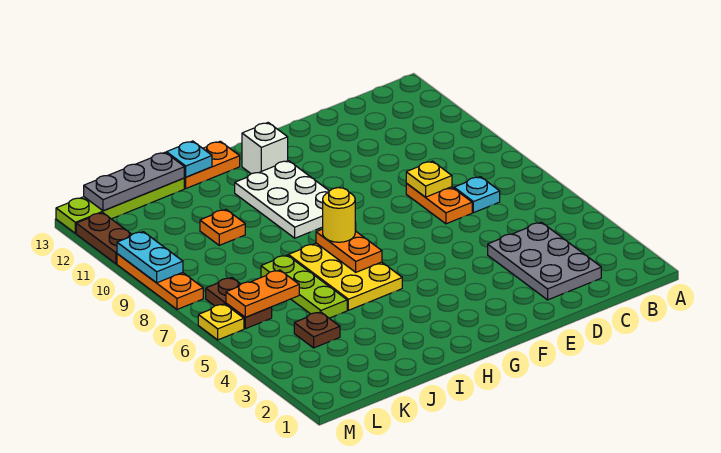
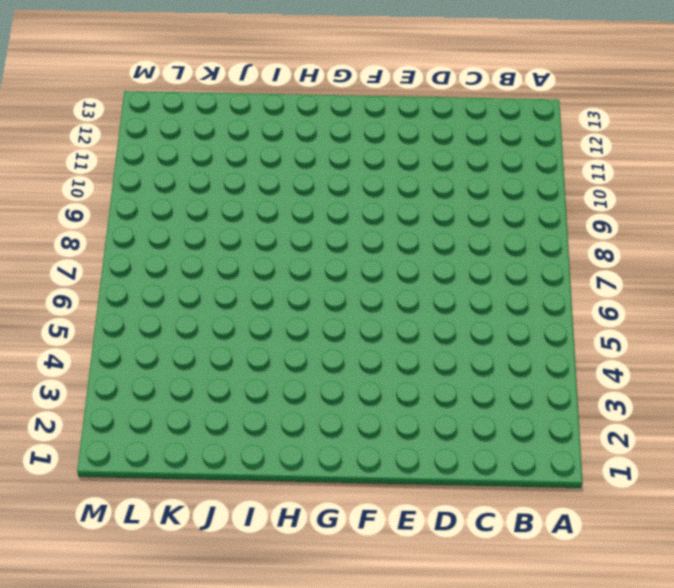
none -> grey 2x3 plate [488,222,601,300]
none -> cyan 1x1 plate [454,177,500,213]
none -> orange 1x2 plate [406,183,472,224]

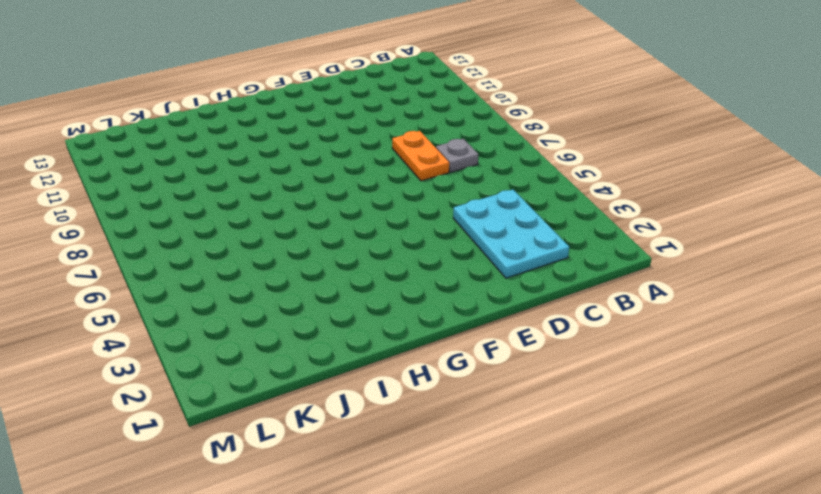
cyan 2x3 plate [453,190,569,278] -> grey 2x3 plate [488,222,601,300]
grey 1x1 plate [436,139,478,172] -> cyan 1x1 plate [454,177,500,213]
none -> white 2x3 plate [235,161,329,238]
none -> white 1x1 brick [242,123,288,174]
none -> yellow 2x3 plate [288,243,402,310]

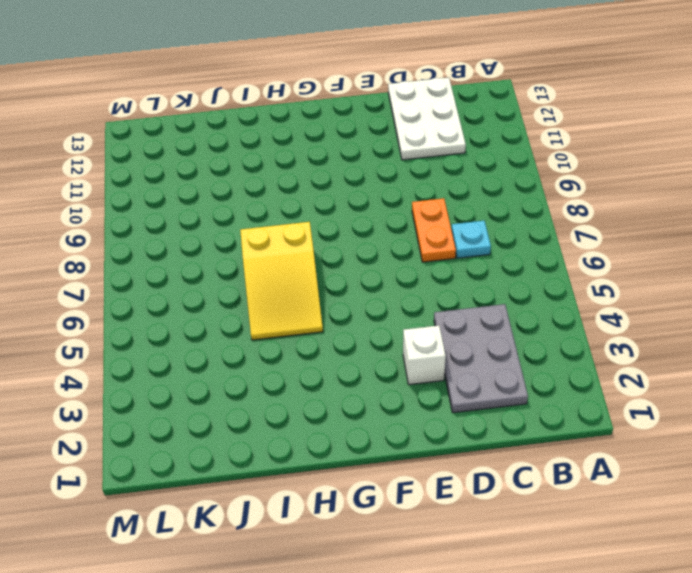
white 2x3 plate [388,77,466,160] -> white 2x3 plate moved to [235,161,329,238]
white 1x1 brick [403,325,446,385] -> white 1x1 brick moved to [242,123,288,174]
yellow 2x3 slope [240,222,323,340] -> yellow 2x3 plate [288,243,402,310]
none -> orange 1x2 plate [184,141,240,188]
none -> lime 1x3 plate [261,255,347,318]
none -> orange 1x1 plate [200,210,245,245]

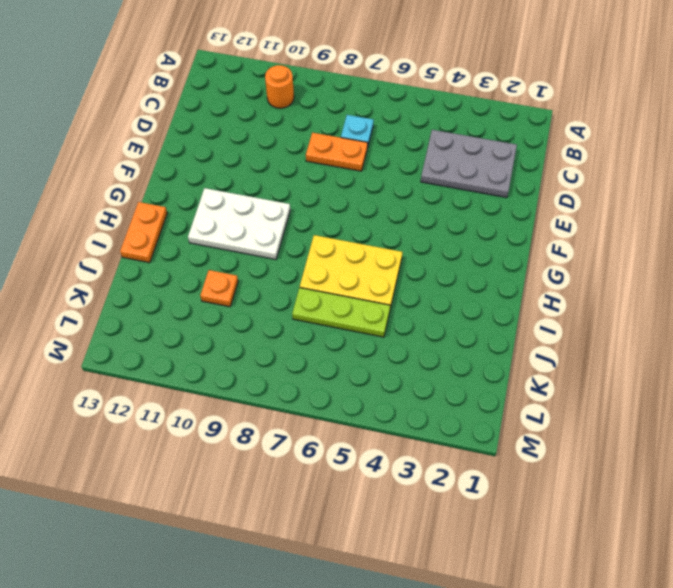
orange 1x1 round brick [265,65,294,108] -> none
none -> white 1x1 brick [242,123,288,174]
none -> lime 1x4 plate [56,178,184,233]
none -> brown 1x1 plate [294,312,340,348]

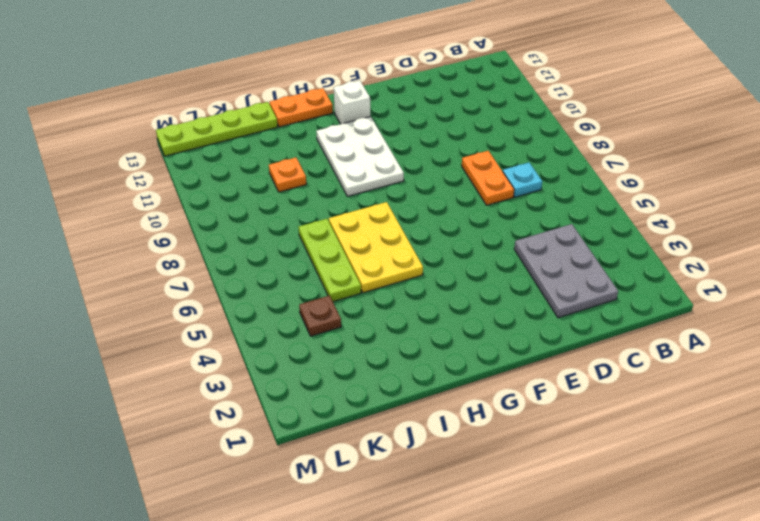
none -> brown 1x2 plate [206,278,272,329]
none -> yellow 1x1 plate [198,304,244,340]
none -> orange 1x3 plate [117,254,203,309]

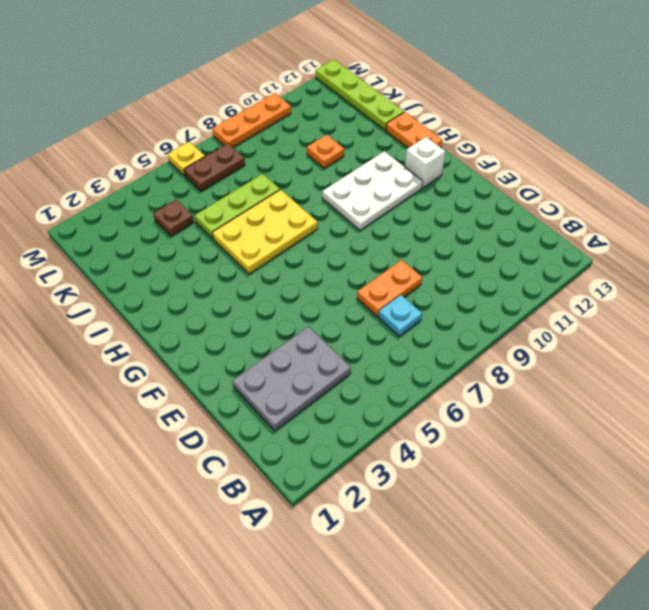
none -> brown 1x2 plate [76,213,132,264]
none -> yellow 1x1 plate [406,161,452,197]
none -> orange 1x2 plate [316,229,382,272]

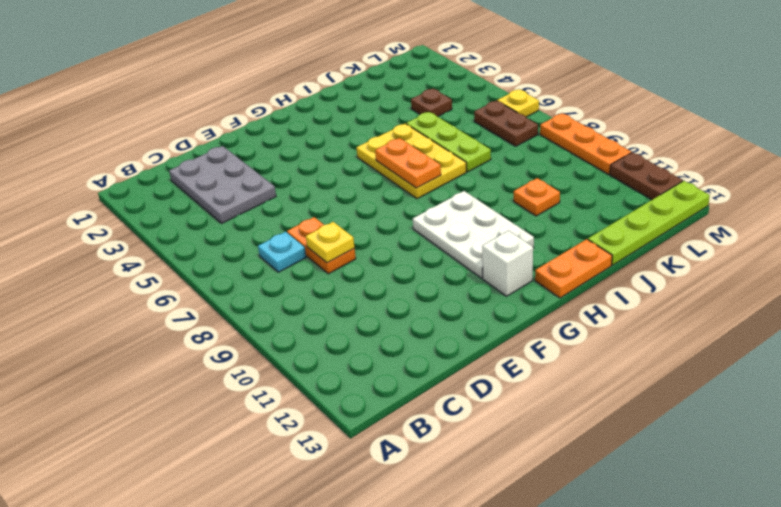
none -> cyan 1x1 plate [166,141,212,177]
none -> grey 1x3 plate [84,152,184,211]
none -> orange 1x2 plate [226,270,299,317]

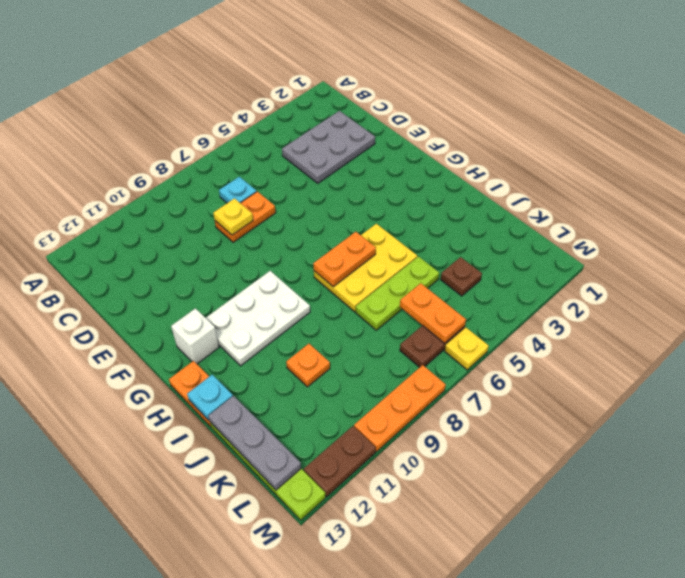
none -> cyan 1x2 plate [117,232,183,283]
none -> yellow 1x1 round brick [323,188,355,242]

